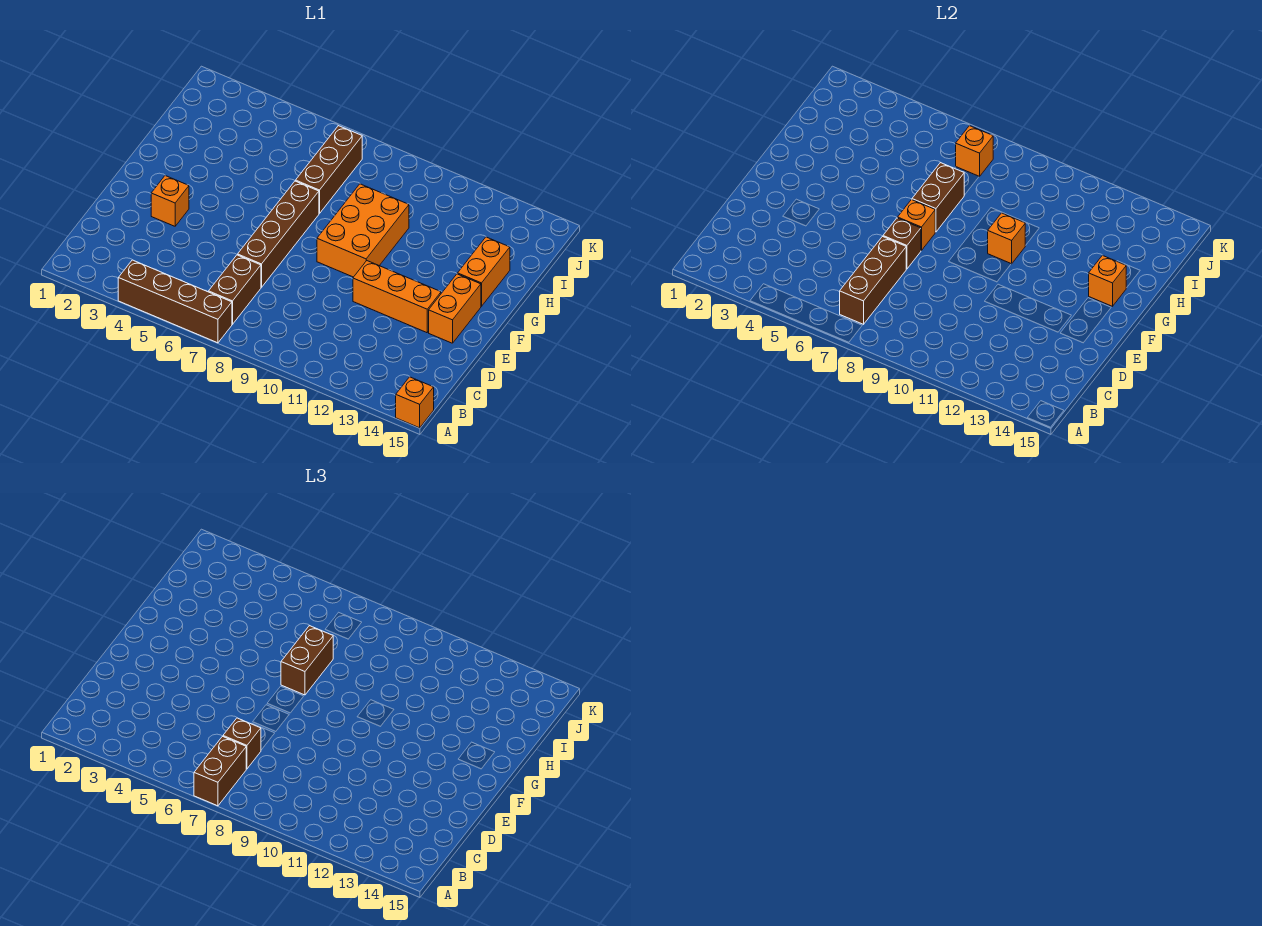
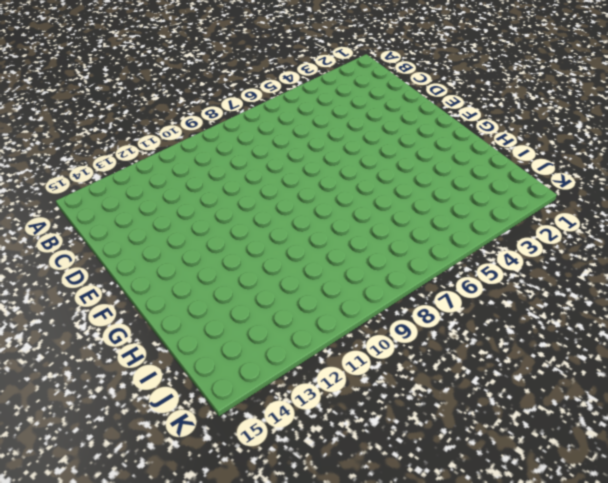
none -> brown 1x4 brick [118,260,232,343]
none -> orange 1x1 brick [396,377,434,428]
none -> brown 1x2 brick [209,255,261,324]

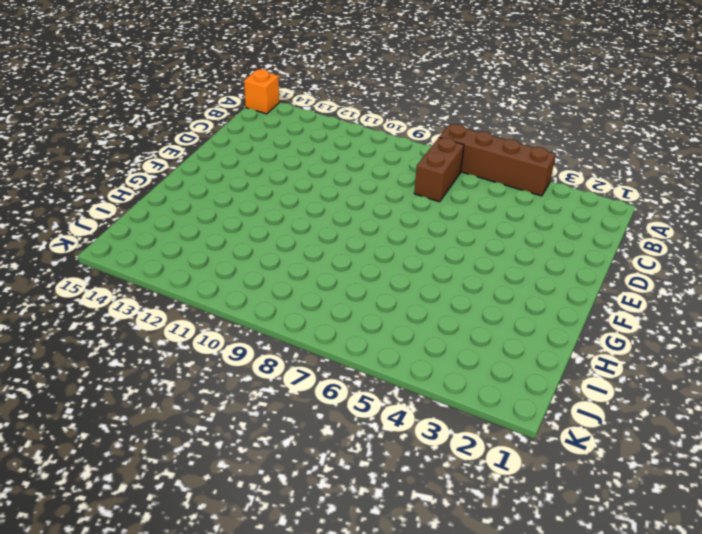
none -> brown 1x4 brick [238,181,319,287]
none -> orange 1x1 brick [151,176,189,226]
none -> orange 1x3 brick [353,261,441,333]

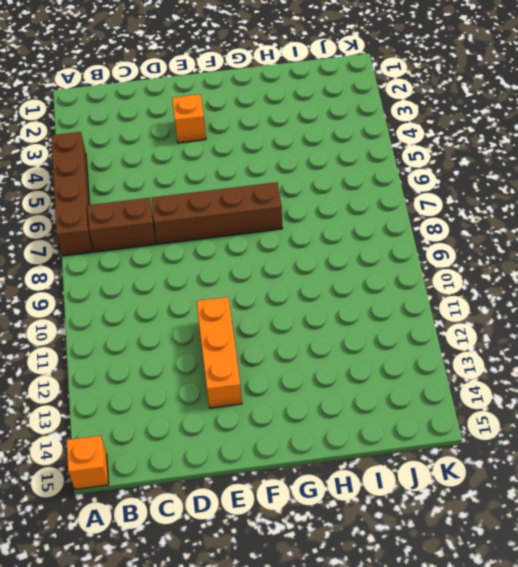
none -> orange 1x2 brick [429,274,481,343]
none -> orange 2x3 brick [317,184,409,277]
none -> orange 1x2 brick [458,237,510,306]

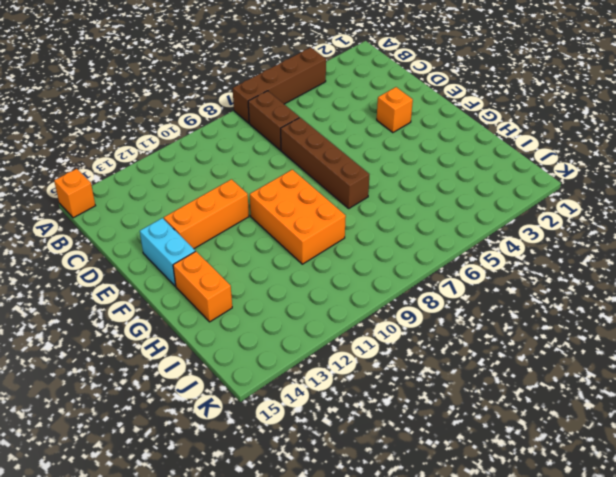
cyan 1x2 brick [140,218,195,286] -> orange 1x2 brick [429,274,481,343]
none -> brown 1x3 brick [296,126,362,214]
none -> brown 1x3 brick [840,236,906,324]
none -> brown 1x1 brick [883,218,921,269]

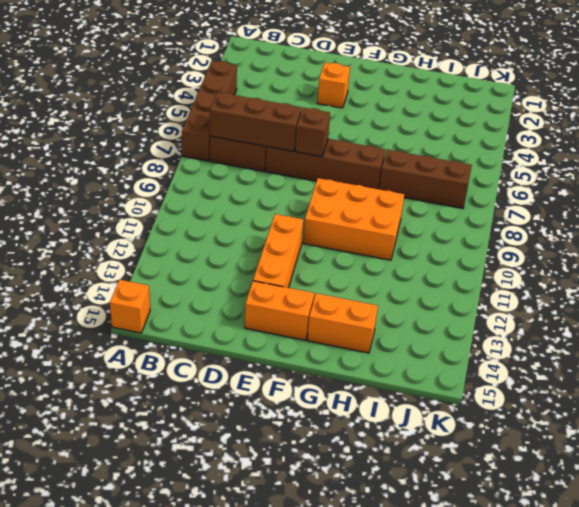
none -> orange 1x1 brick [898,200,935,251]
none -> brown 1x2 brick [912,163,964,232]
none -> orange 1x1 brick [988,213,1025,264]

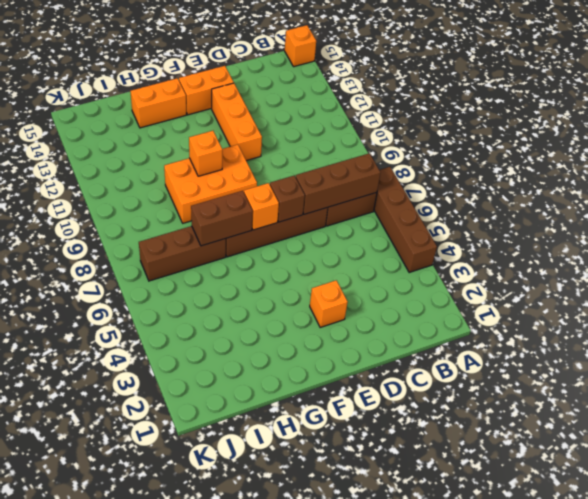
none -> orange 1x1 brick [1089,255,1126,306]
none -> orange 1x1 brick [956,126,993,177]
none -> brown 1x2 brick [194,736,246,806]

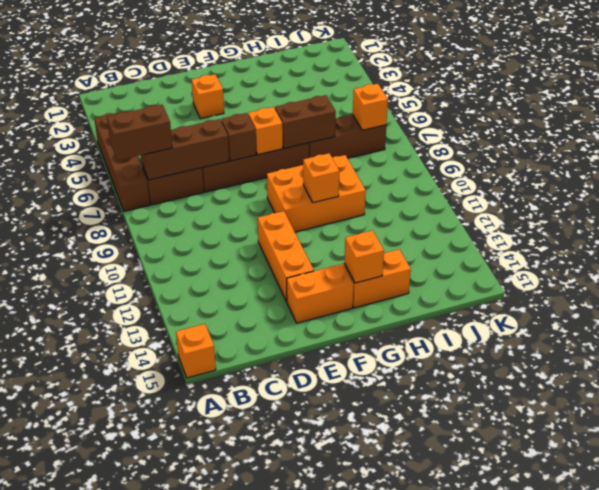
none -> brown 1x1 brick [223,718,261,769]
none -> brown 1x2 brick [281,626,333,695]

